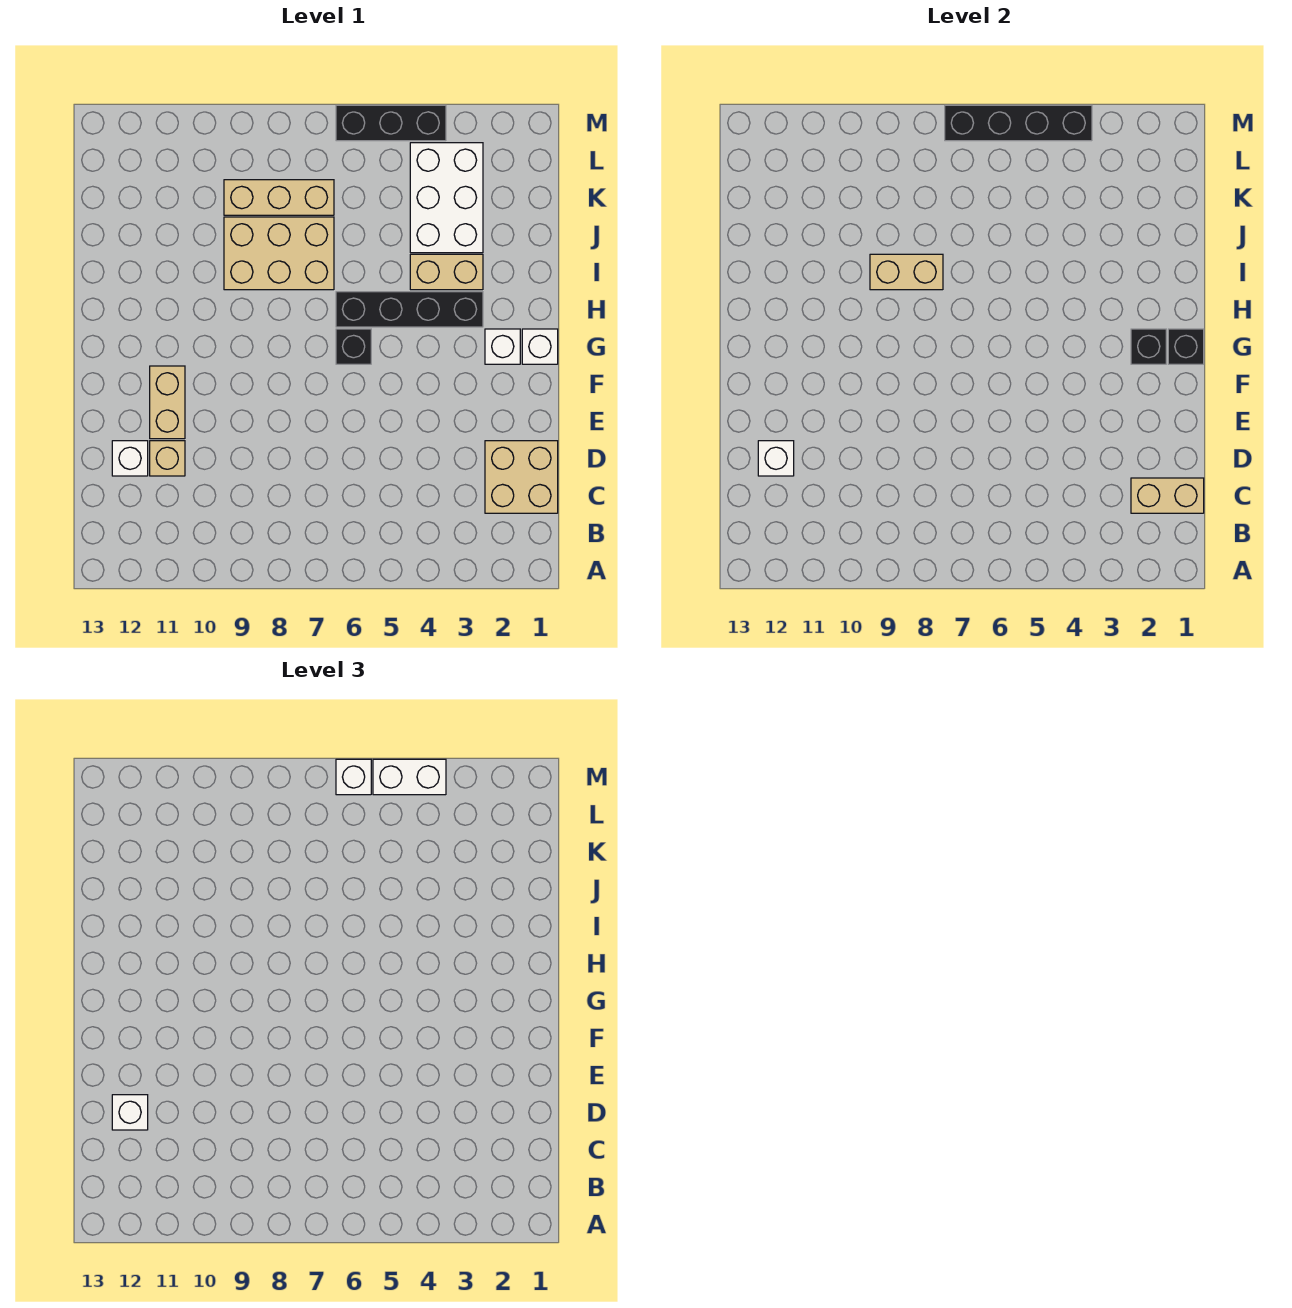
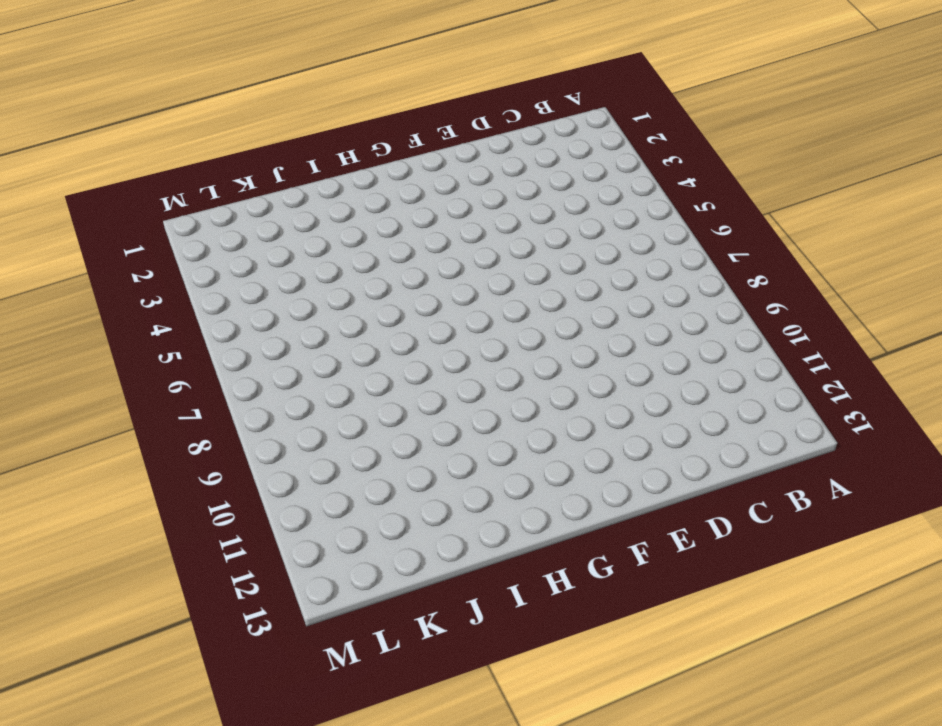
none -> tan 2x2 brick [485,441,558,513]
none -> tan 1x1 brick [150,441,185,476]
none -> white 1x1 brick [112,441,148,476]

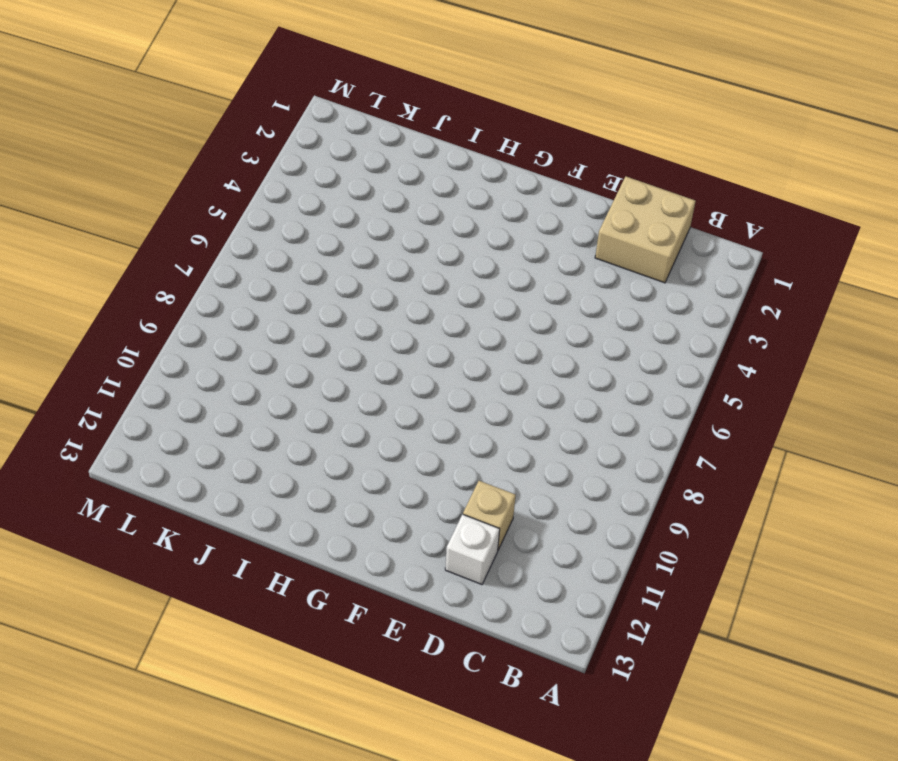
none -> tan 1x2 brick [150,366,185,439]
none -> white 1x1 brick [522,329,558,364]
none -> white 1x1 brick [485,329,520,364]

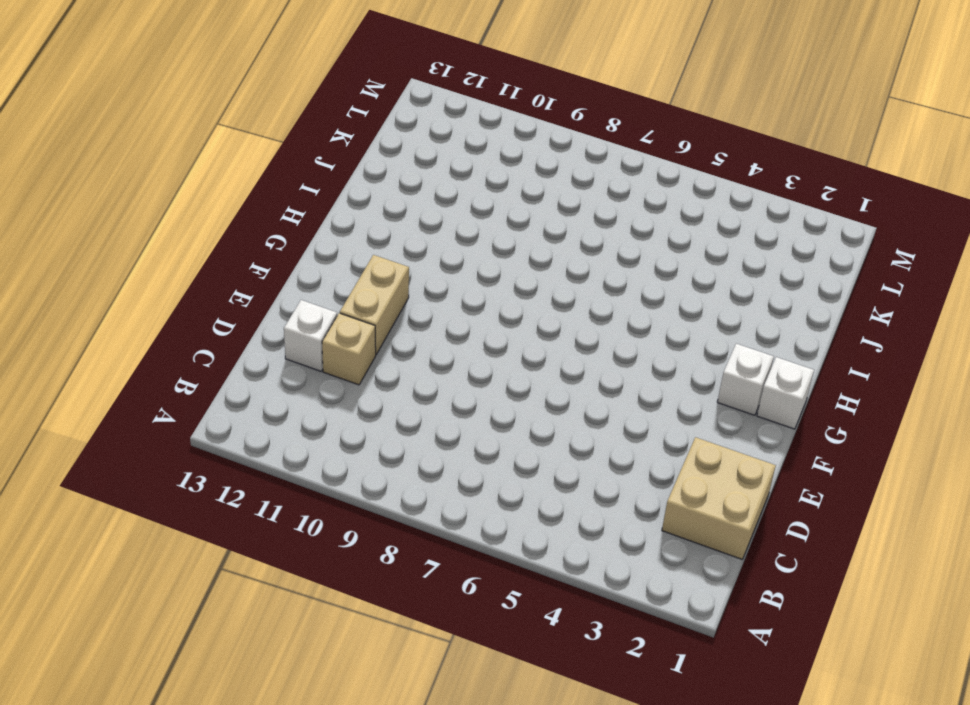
none -> black 1x1 brick [336,329,371,364]
none -> black 1x4 brick [336,292,483,327]
none -> tan 1x2 brick [410,254,483,290]

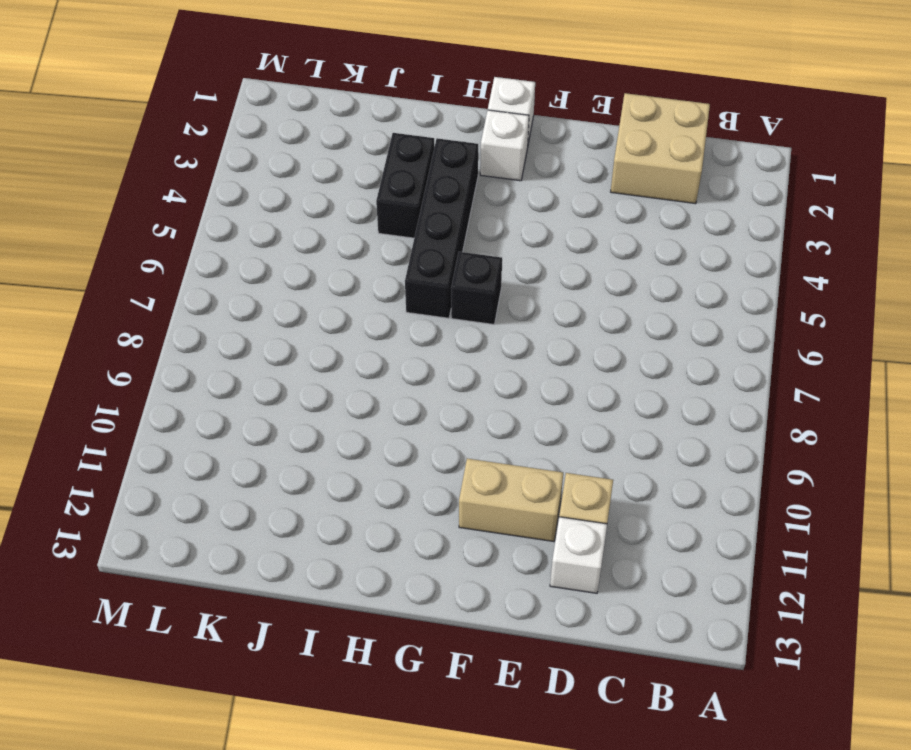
black 1x2 brick [376,133,434,238] -> tan 1x2 brick [410,254,483,290]
none -> tan 2x3 brick [224,217,334,290]
none -> white 2x3 brick [410,143,483,253]
none -> tan 1x3 brick [224,180,334,215]

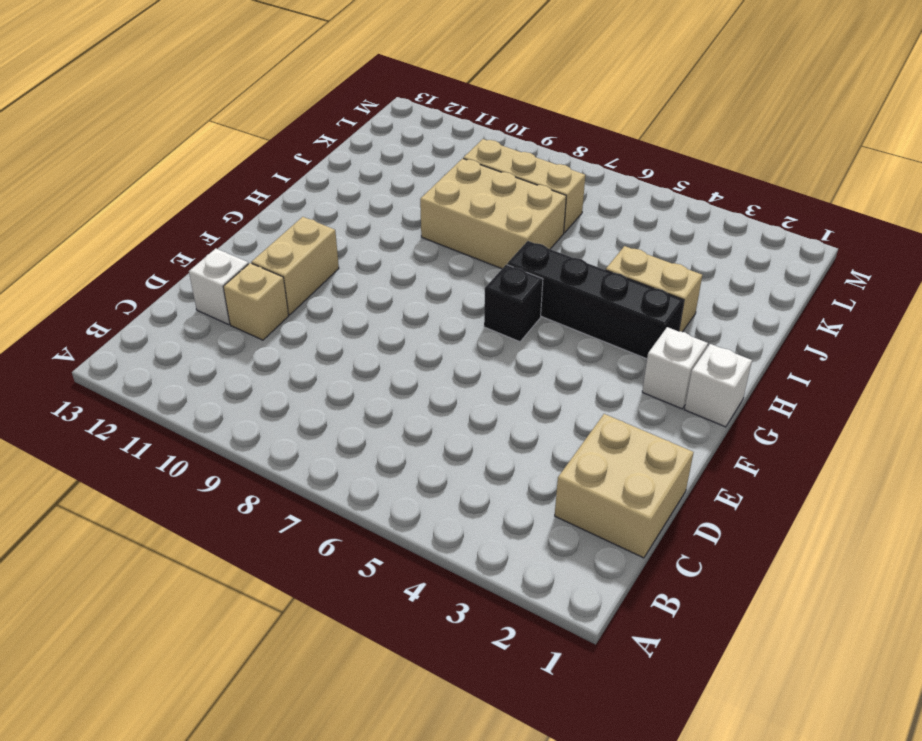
none -> white 2x3 brick [410,143,483,253]
none -> black 1x3 brick [336,105,446,141]
none -> tan 1x2 brick [1131,478,1204,513]

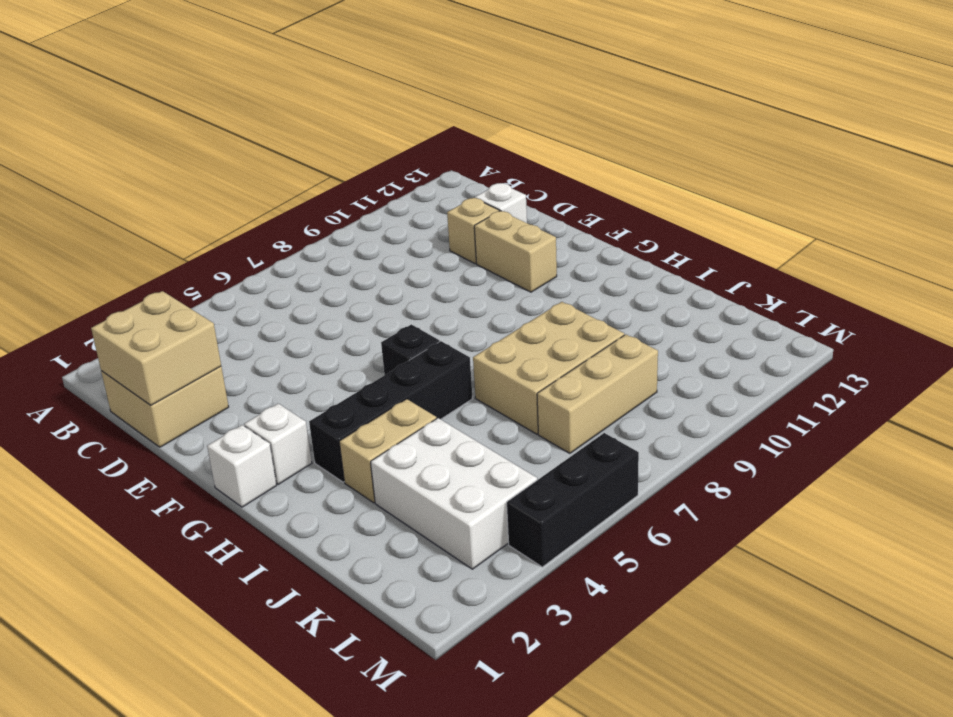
tan 2x2 brick [91,291,221,405] -> tan 1x2 brick [1131,478,1204,513]
none -> white 1x1 brick [758,441,794,476]
none -> black 1x1 brick [1168,329,1204,364]
none -> black 1x1 brick [1131,329,1166,364]

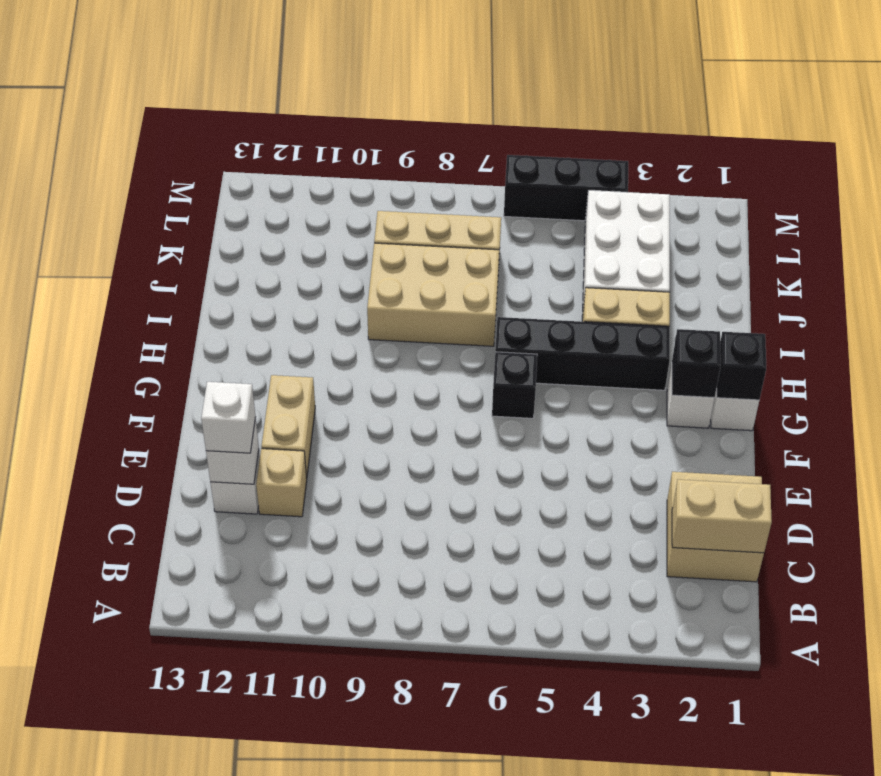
none -> tan 1x2 brick [870,254,943,290]
none -> black 1x4 brick [945,105,1092,141]
none -> white 1x2 brick [373,759,446,795]

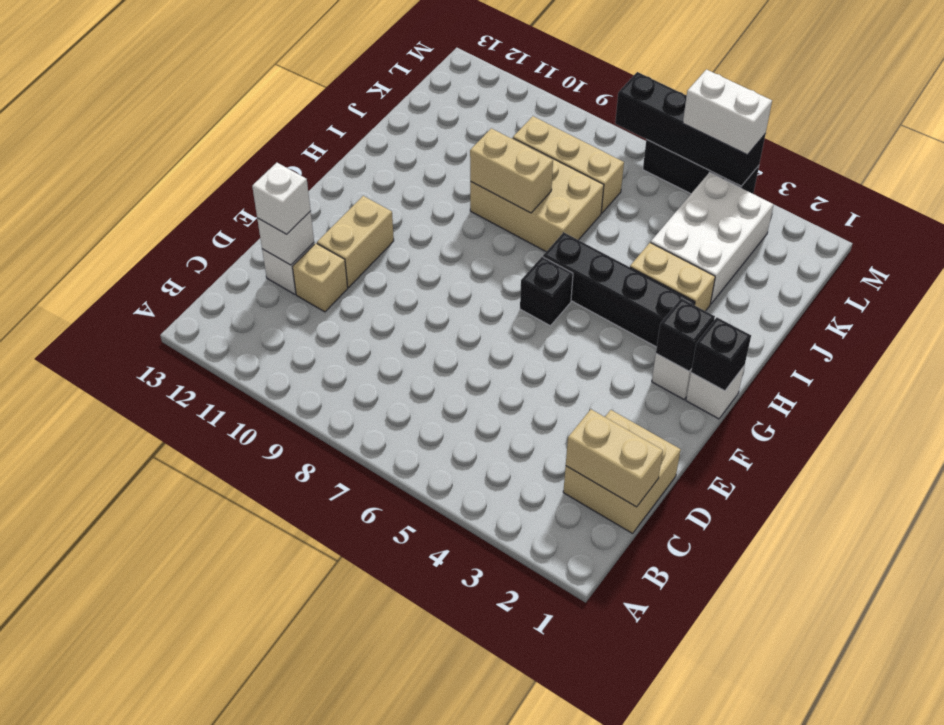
none -> white 1x1 brick [336,759,371,795]

